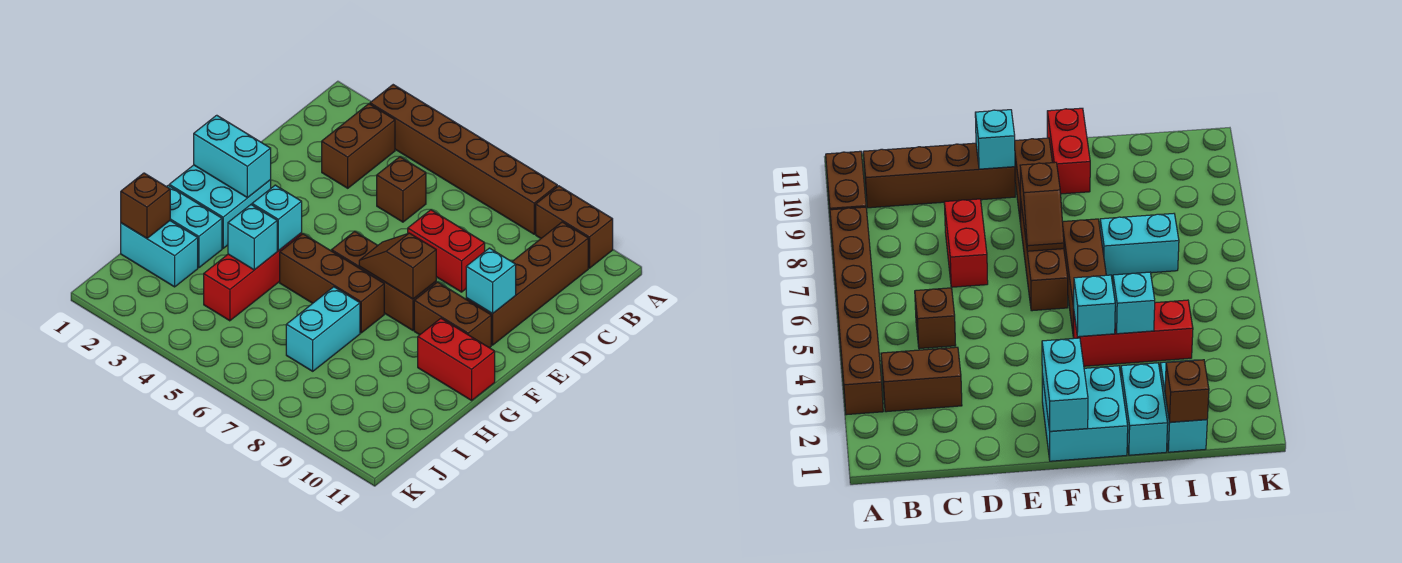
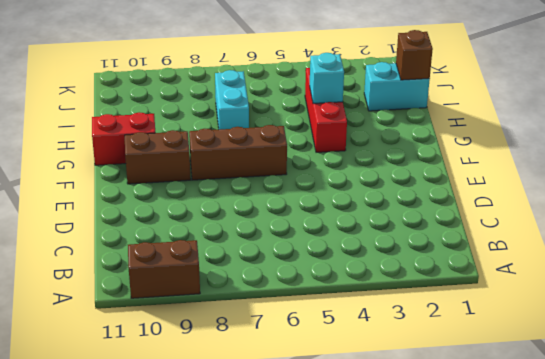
none -> brown 1x6 brick [370,85,557,234]
none -> brown 1x2 brick [322,104,395,188]
none -> brown 1x4 brick [466,222,588,345]

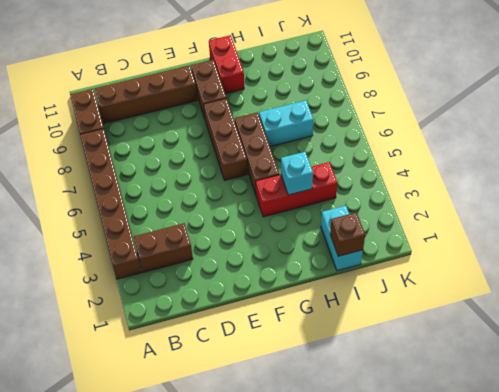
none -> brown 1x1 brick [377,157,426,222]
none -> red 1x2 brick [408,210,485,292]
none -> cyan 2x2 brick [169,165,271,248]

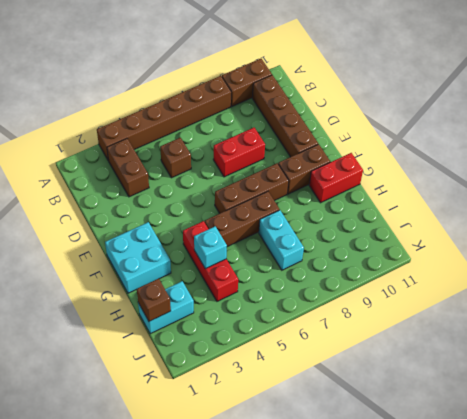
none -> cyan 1x2 brick [167,185,222,268]
none -> cyan 1x1 brick [466,248,516,314]
none -> cyan 1x2 brick [194,115,271,198]

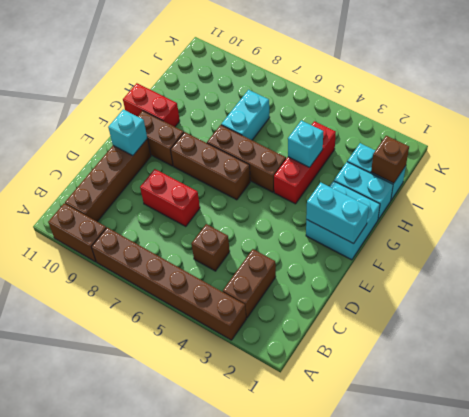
none -> brown 1x2 slope [359,233,436,299]
none -> cyan 1x1 brick [252,185,302,251]

